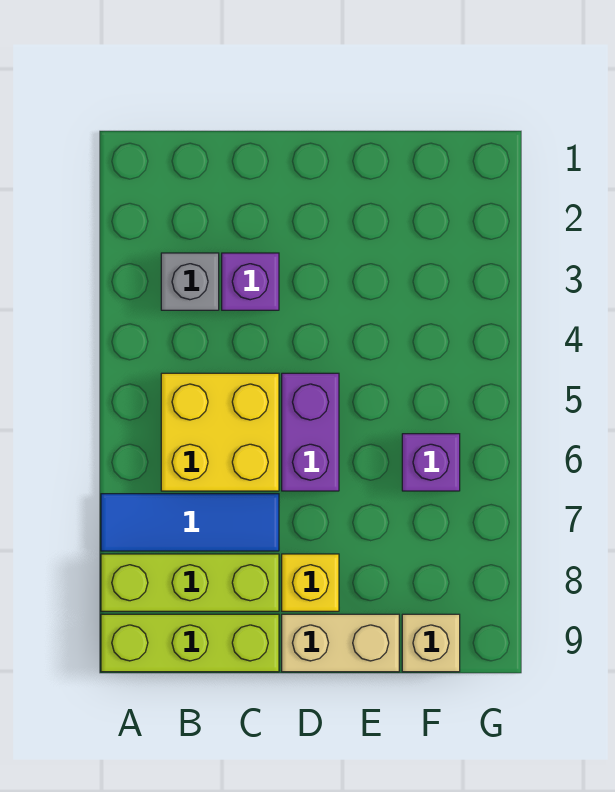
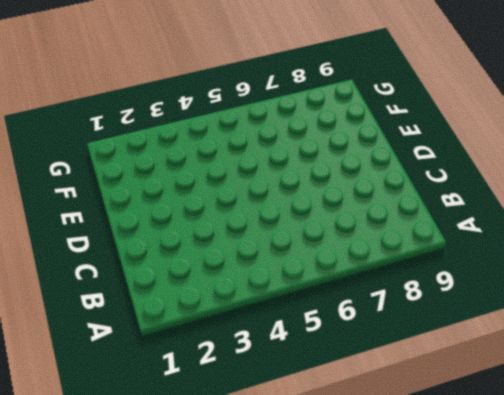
none -> blue 1x3 tile [101,494,279,551]
none -> lime 1x3 brick [101,554,279,611]

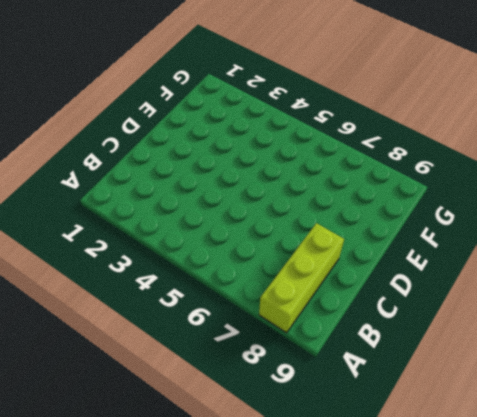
none -> blue 1x3 tile [101,494,279,551]
none -> lime 1x3 brick [101,614,279,672]

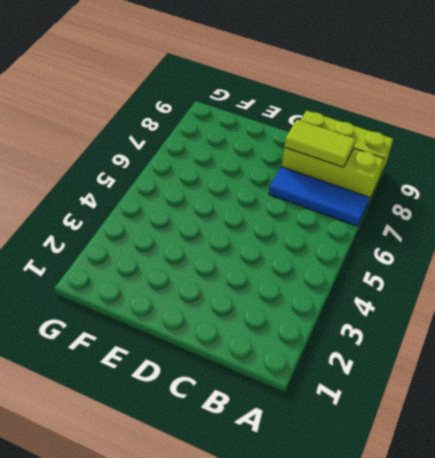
lime 1x2 tile [284,120,356,167] -> none
none -> grey 1x1 brick [161,253,219,310]
none -> yellow 2x2 brick [161,373,279,491]

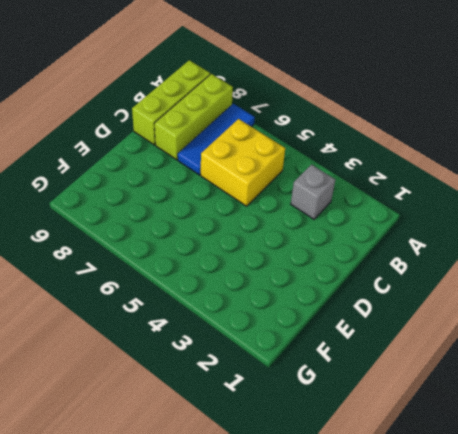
none -> purple 1x1 brick [222,253,279,310]
none -> purple 1x2 brick [282,373,339,491]

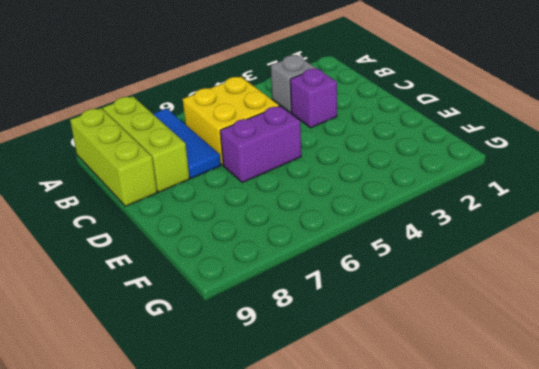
none -> yellow 1x1 brick [282,554,339,611]
none -> tan 1x2 brick [282,614,399,672]

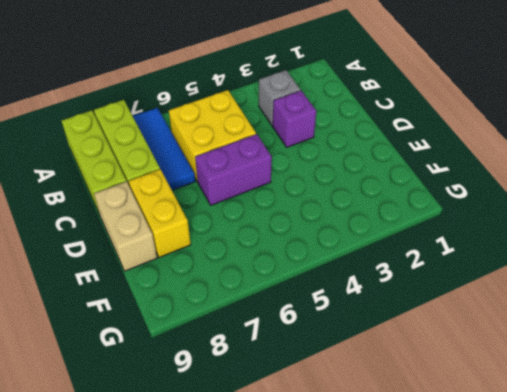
yellow 1x2 brick [129,169,191,257] -> yellow 1x1 brick [282,554,339,611]
none -> purple 1x1 brick [402,434,460,491]
none -> tan 1x1 brick [402,614,460,672]

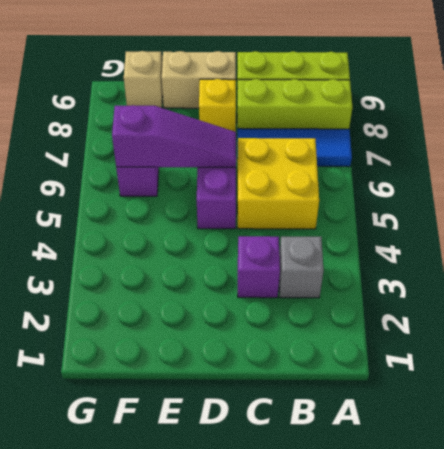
purple 1x3 slope [112,105,236,168] -> none

